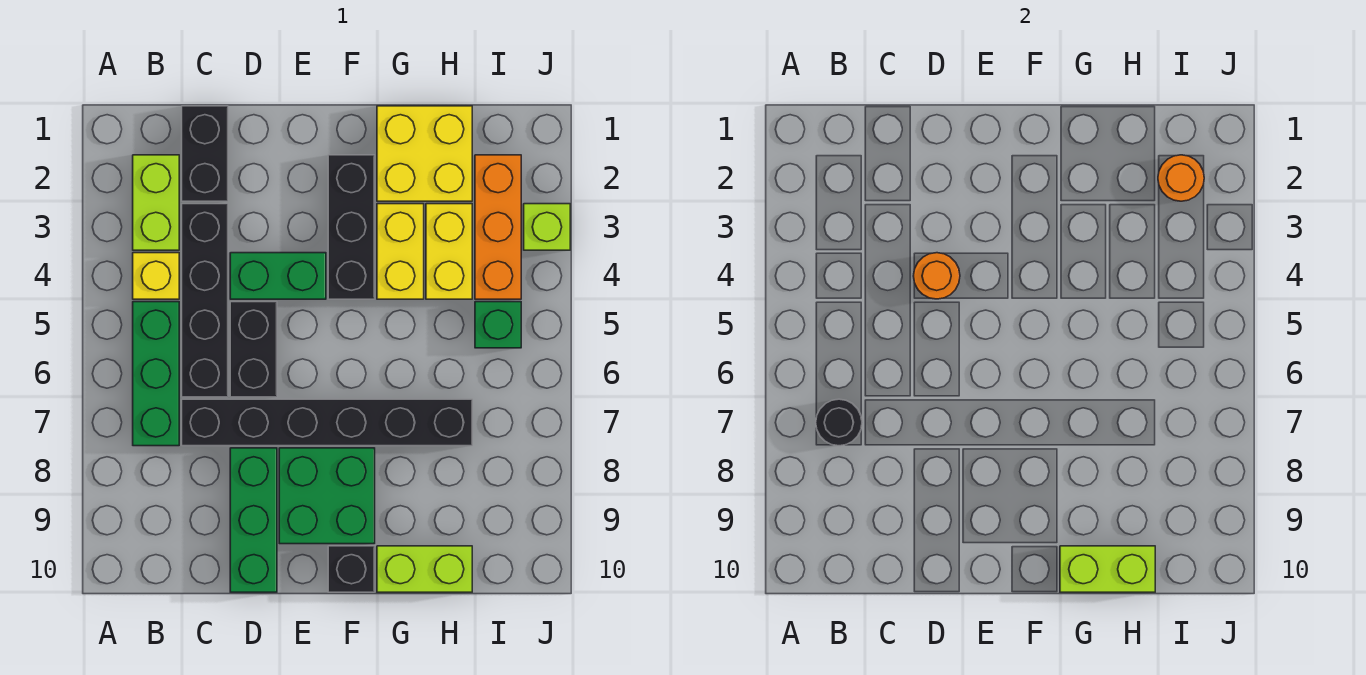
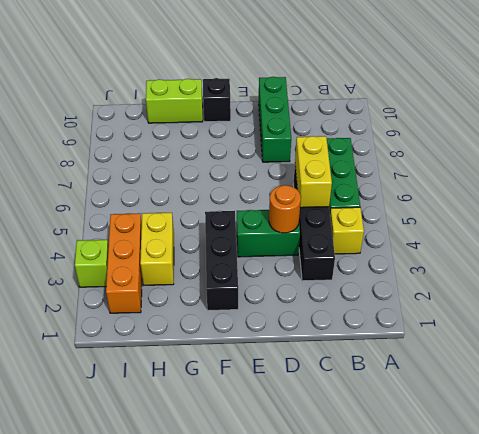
yellow 1x2 brick [295,136,332,208] -> yellow 1x2 brick moved to [377,204,424,299]
none -> lime 1x2 brick [133,155,179,250]
none -> black 1x2 brick [182,106,228,201]
none -> black 1x6 brick [182,399,472,446]

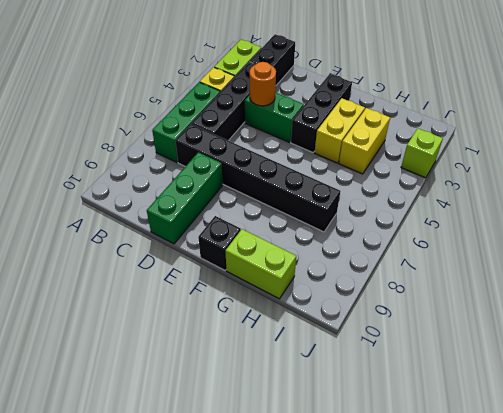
none -> black 1x2 brick [230,302,277,397]
none -> green 2x2 brick [279,448,375,544]
none -> yellow 2x2 brick [377,106,472,201]

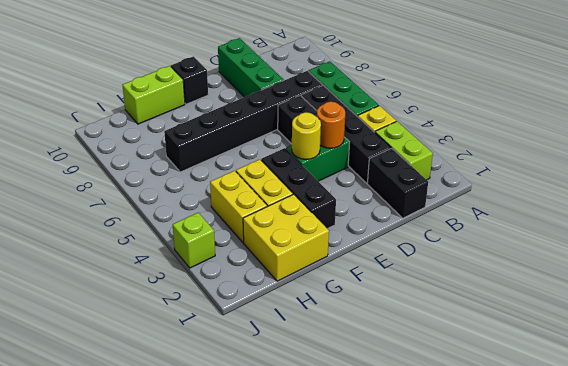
yellow 1x1 round brick [292,112,321,159] -> none
none -> green 2x2 brick [279,448,375,544]
none -> orange 1x3 brick [475,155,521,299]
none -> green 1x1 brick [475,302,521,348]

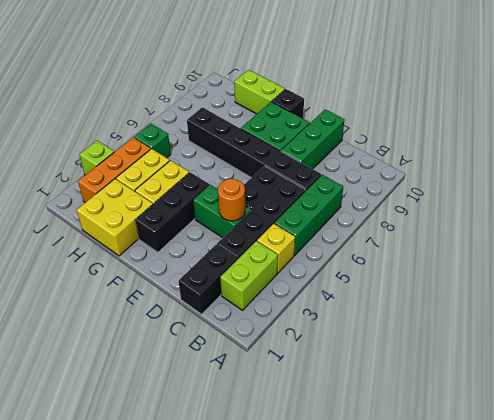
none -> black 1x1 round brick [816,399,862,446]
none -> lime 1x2 brick [1060,546,1155,592]
none -> orange 1x1 round brick [1158,155,1204,201]

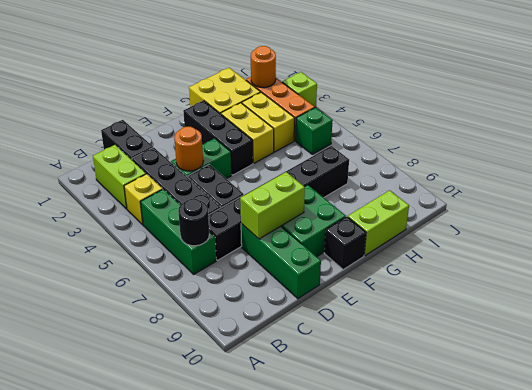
lime 1x2 brick [240,172,305,239] -> lime 1x2 brick moved to [1060,546,1155,592]

